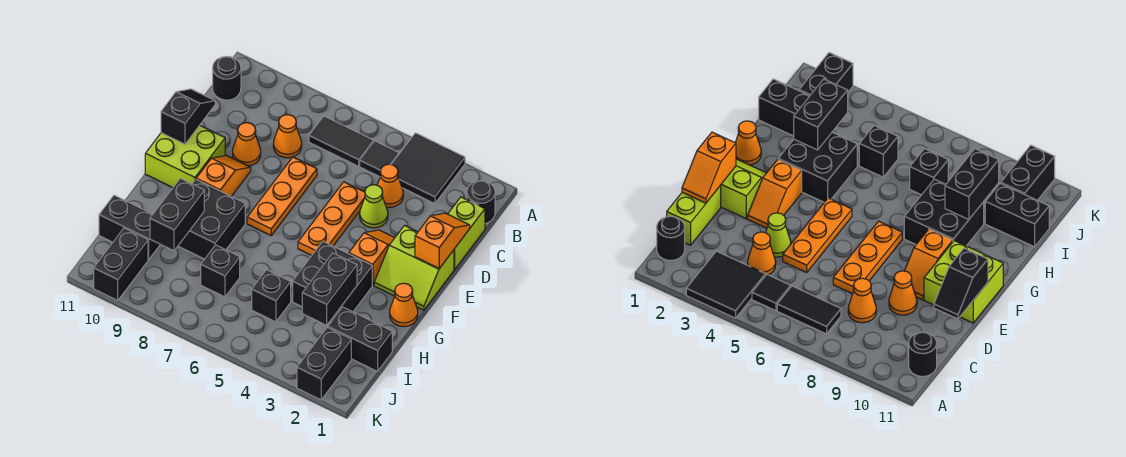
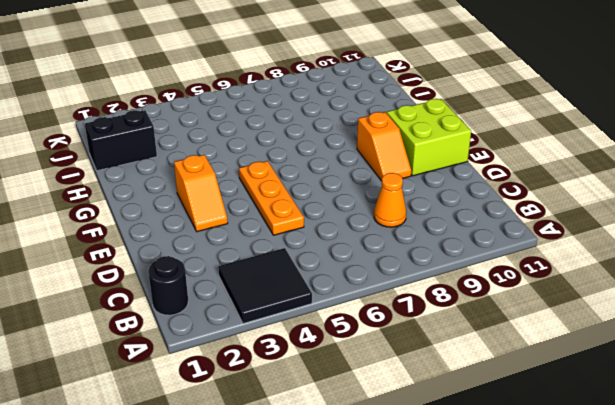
none -> black 1x1 tile [360,141,399,177]
none -> black 1x2 tile [309,116,373,166]
none -> black 1x1 round brick [213,56,241,100]

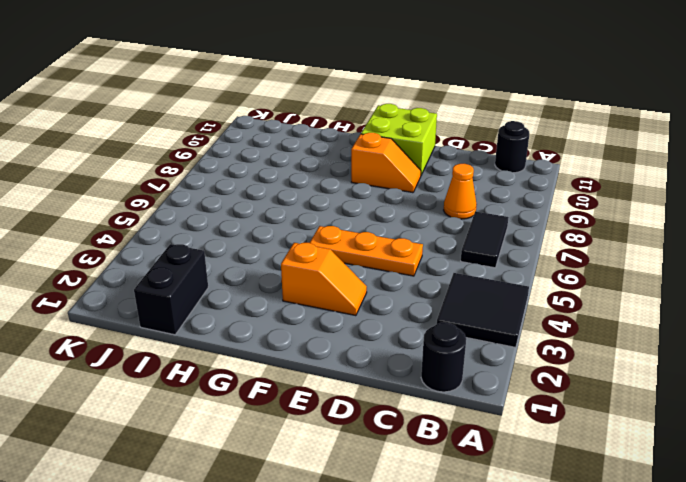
none -> black 1x1 tile [360,141,399,177]
none -> lime 1x2 brick [448,197,485,269]
none -> orange 1x1 cone [377,164,403,208]

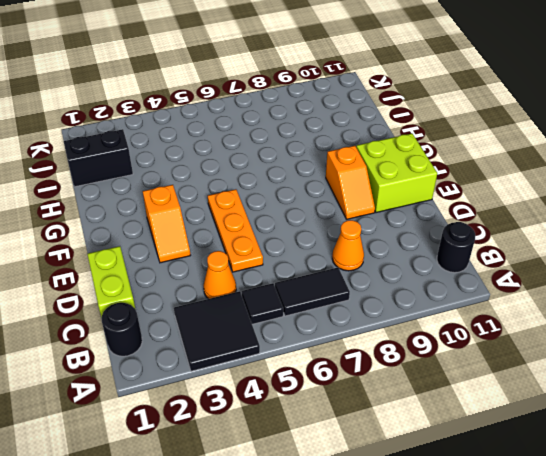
none -> lime 1x1 cone [360,185,388,228]
none -> orange 1x3 plate [247,157,317,235]
none -> orange 1x1 cone [233,123,261,166]

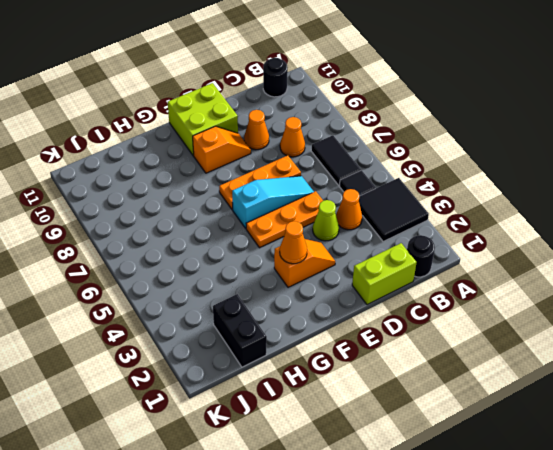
cyan 1x3 slope [232,176,314,228] -> none
orange 1x1 cone [280,221,307,264] -> orange 1x1 cone moved to [390,283,418,326]
none -> lime 2x2 slope [374,225,454,310]
none -> black 2x2 brick [293,242,372,321]
none -> black 2x2 brick [178,179,245,259]

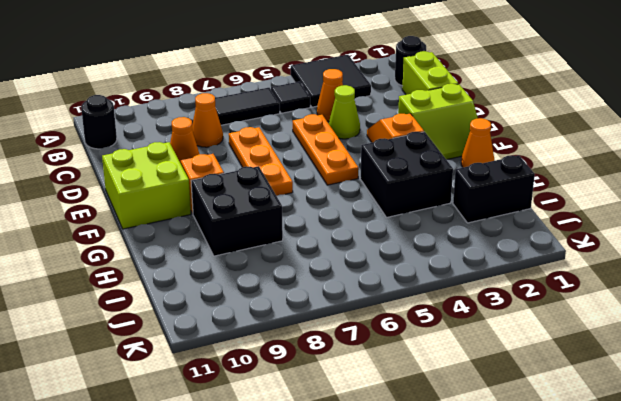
none -> black 1x1 brick [252,270,291,322]
none -> black 1x1 brick [201,245,240,297]
none -> black 1x2 brick [99,195,160,260]

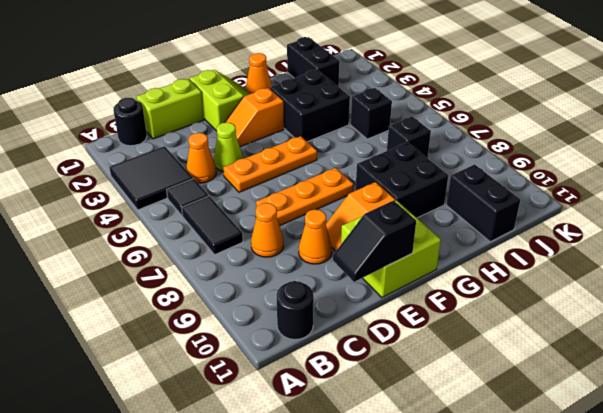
none -> black 1x2 brick [297,328,351,400]
none -> black 1x2 brick [94,228,148,300]
none -> orange 1x2 slope [415,213,470,268]

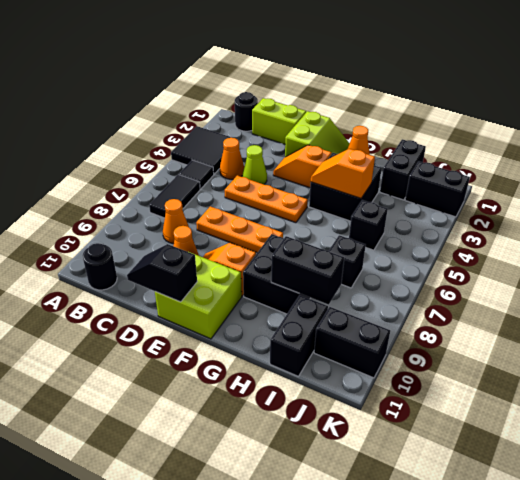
orange 1x2 slope [311,149,375,198] -> orange 1x2 slope moved to [415,213,470,268]
none -> black 1x2 brick [302,253,357,325]

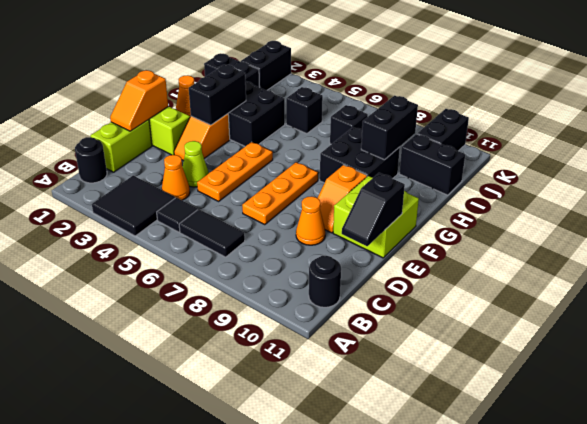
black 1x2 brick [189,65,246,125] -> black 1x2 brick moved to [302,253,357,325]
none -> orange 1x1 cone [273,115,302,158]

